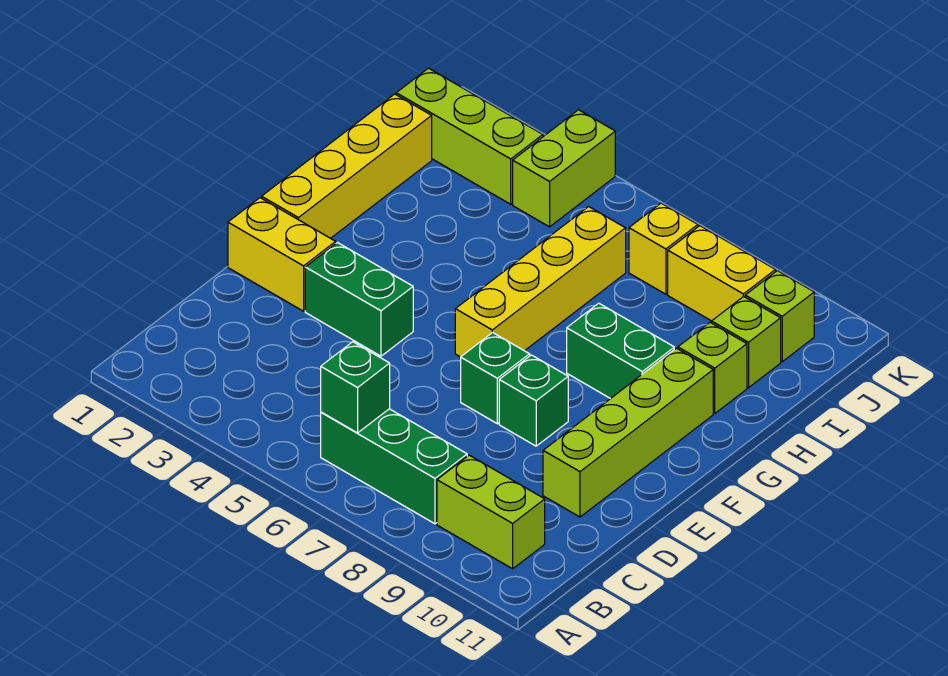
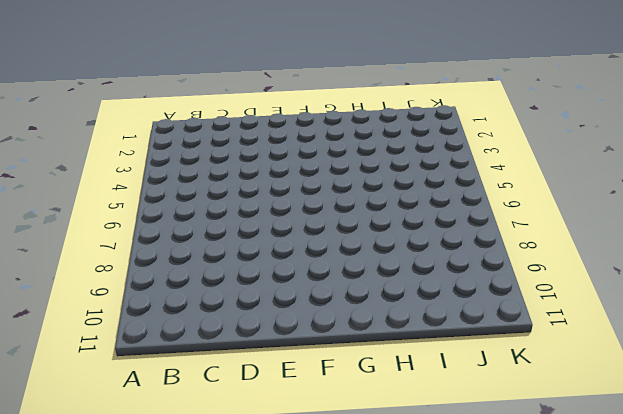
none -> green 1x3 brick [321,409,467,524]
none -> lime 1x2 brick [437,455,545,569]
none -> lime 1x4 brick [543,348,713,517]

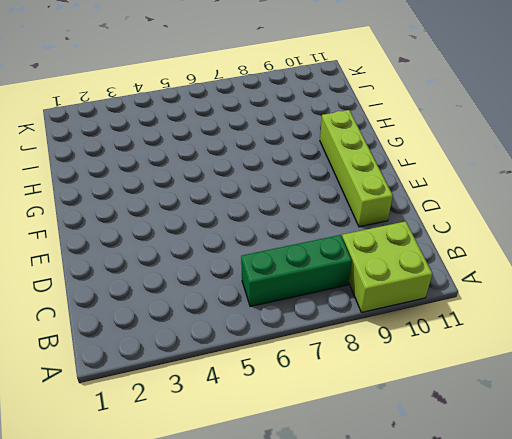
lime 2x2 brick [342,221,432,312] -> lime 1x2 brick [437,455,545,569]
none -> yellow 1x2 brick [228,198,336,311]
none -> green 1x2 brick [305,243,413,356]
none -> green 1x1 brick [461,332,530,424]

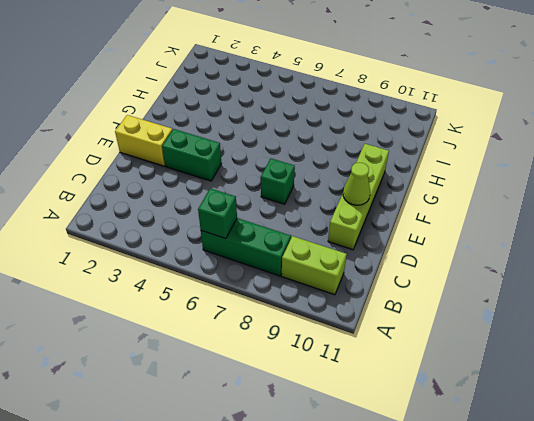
lime 1x1 cone [343,163,370,205] -> none
none -> green 1x1 brick [499,355,568,446]
none -> yellow 1x4 brick [262,94,432,238]
none -> yellow 1x4 brick [455,207,626,357]

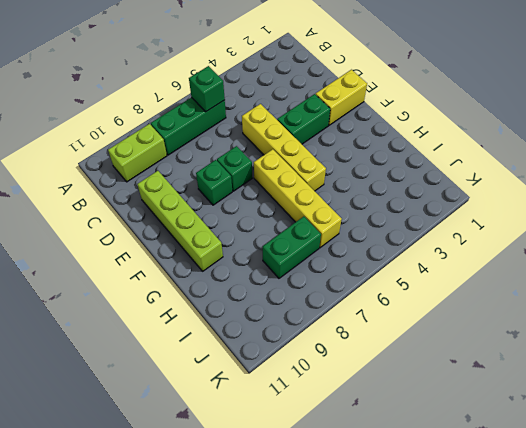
yellow 1x4 brick [242,104,326,191] -> yellow 1x4 brick moved to [262,94,432,238]
green 1x2 brick [263,216,321,278] -> green 1x2 brick moved to [567,303,674,399]
none -> lime 1x1 brick [678,323,747,413]
none -> lime 1x1 brick [712,296,781,388]
none -> lime 1x3 brick [396,68,543,204]

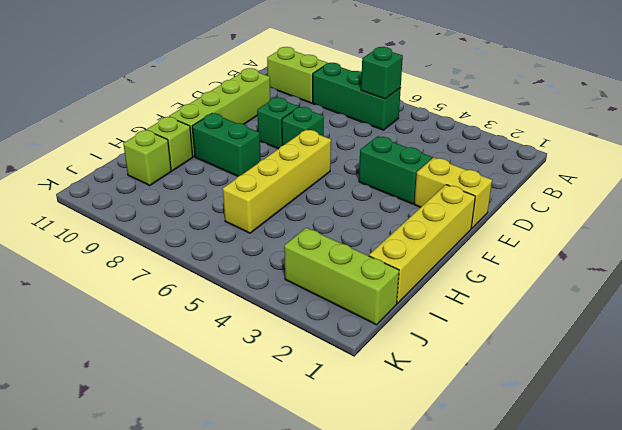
none -> lime 1x2 brick [513,110,615,227]
none -> yellow 1x1 brick [629,203,698,294]
none -> yellow 1x2 brick [668,226,776,321]

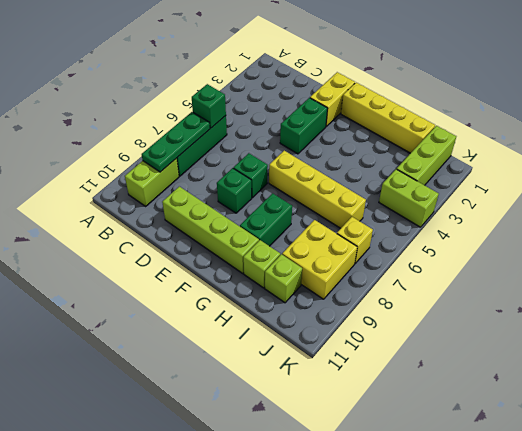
green 1x3 plate [142,112,210,172] -> none
yellow 2x2 brick [282,220,357,299] -> yellow 1x2 brick [668,226,776,321]
none -> lime 1x1 brick [745,271,814,362]

